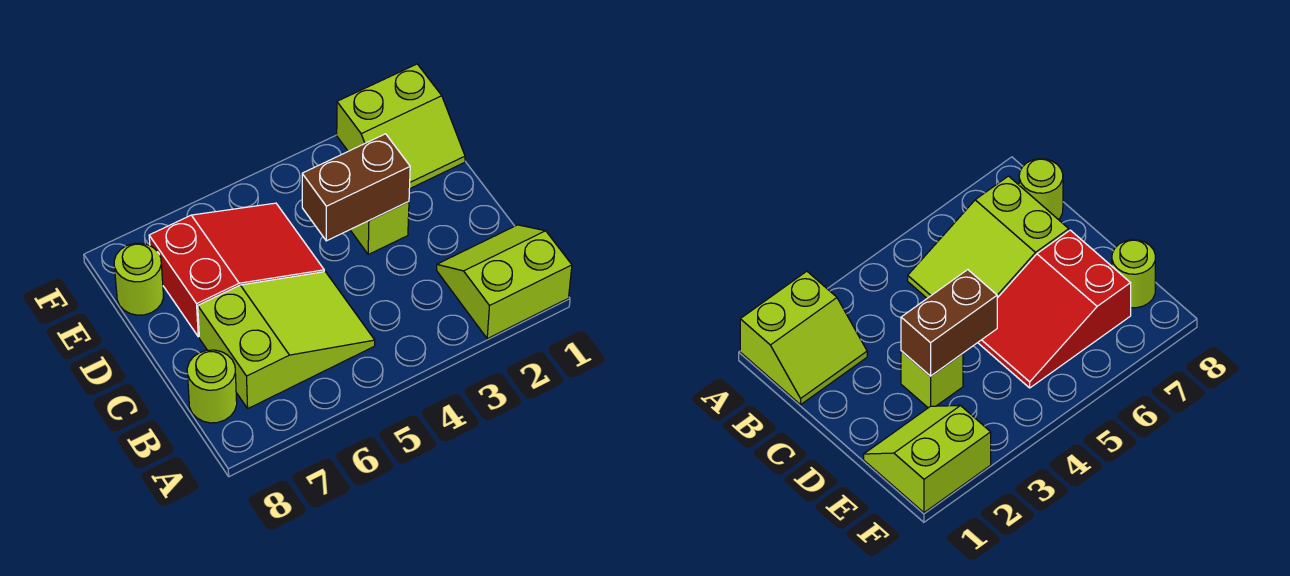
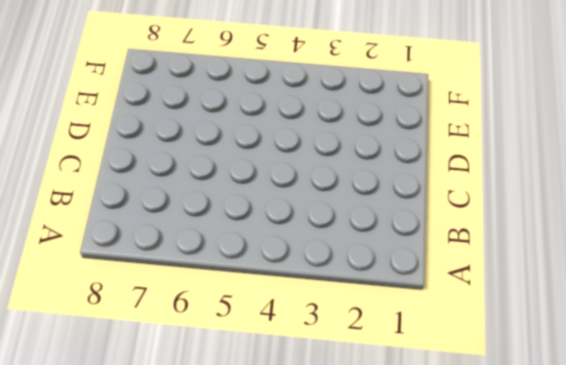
none -> lime 2x2 slope [437,225,572,339]
none -> lime 2x3 slope [198,272,375,408]

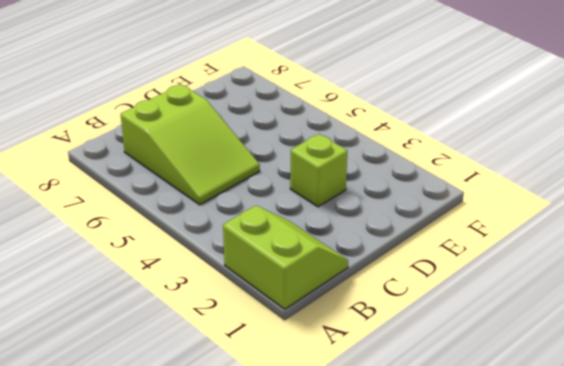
none -> lime 1x1 round brick [187,350,237,423]
none -> red 2x3 slope [149,203,324,337]

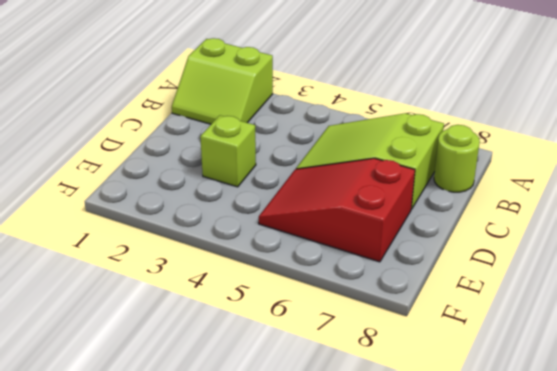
none -> lime 2x2 slope [337,64,465,189]
none -> lime 1x1 round brick [114,243,164,315]

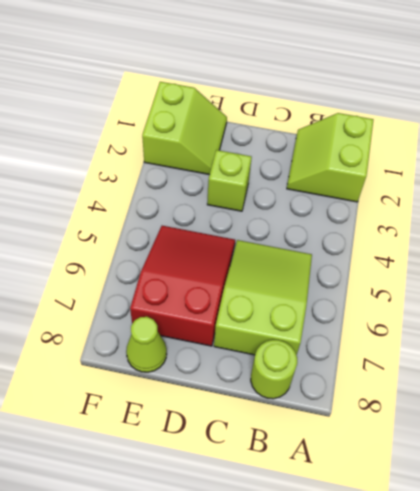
lime 1x1 cone [126,317,167,372] -> lime 1x1 round brick [114,243,164,315]
none -> brown 1x2 brick [302,134,410,241]

